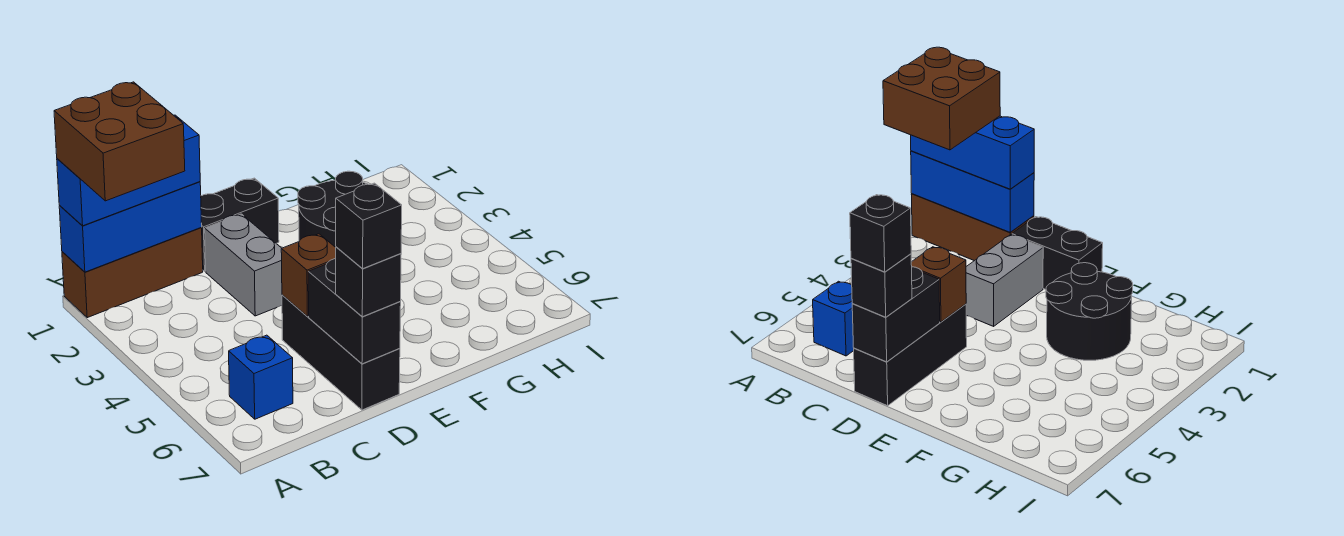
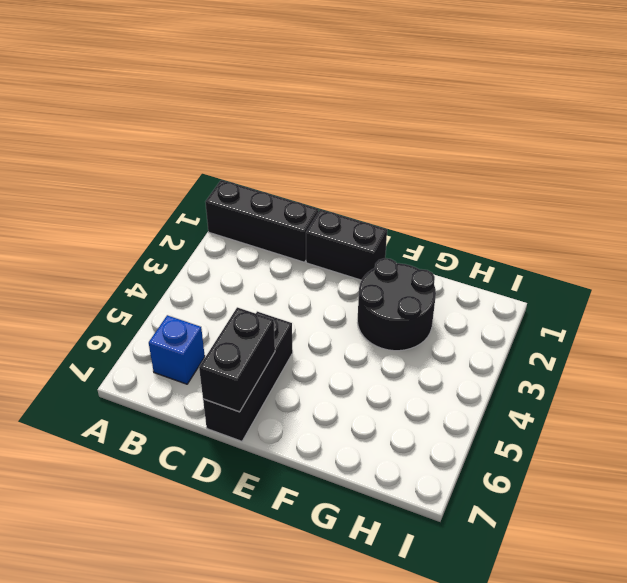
black 1x3 brick [206,180,318,262] -> brown 1x3 brick [62,228,203,318]
none -> grey 1x2 brick [205,214,282,316]
none -> blue 1x3 brick [59,182,202,272]
none -> brown 1x1 brick [281,234,336,316]

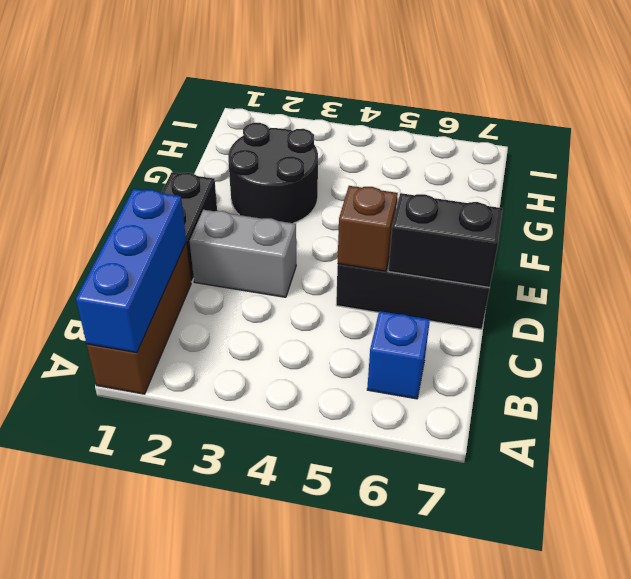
none -> blue 1x3 brick [57,115,200,226]
none -> black 1x1 brick [336,247,401,317]
none -> brown 2x2 brick [54,82,185,201]

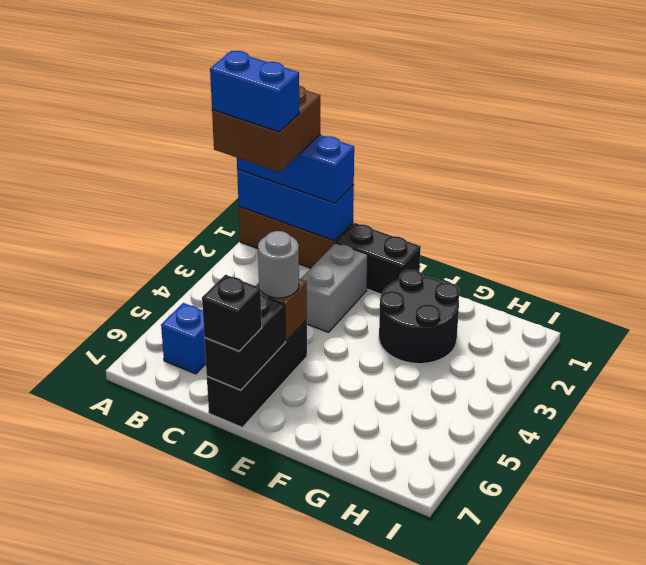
blue 1x2 brick [210,51,299,132] -> none
grey 1x1 round brick [258,231,299,298] -> none
none -> black 1x1 brick [336,183,402,268]

